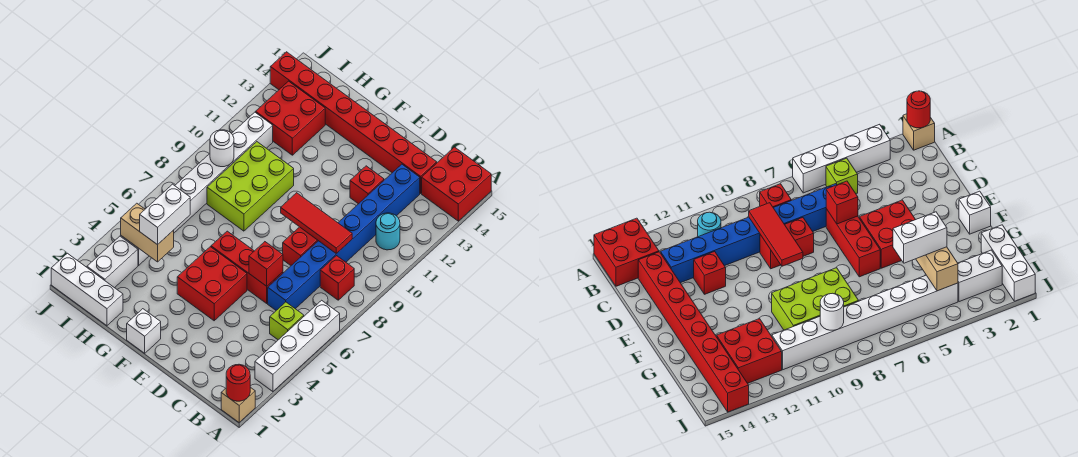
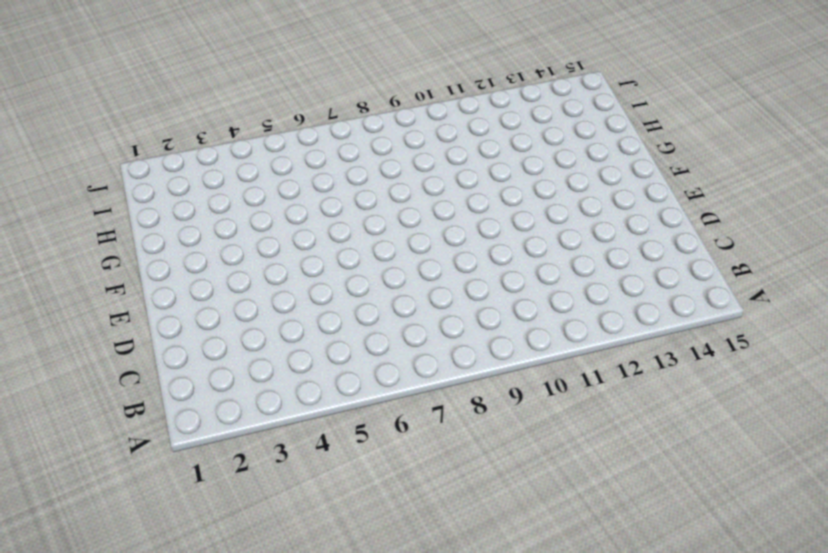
none -> tan 1x1 brick [221,387,255,422]
none -> white 1x4 brick [255,300,340,392]
none -> red 2x2 brick [422,147,491,221]

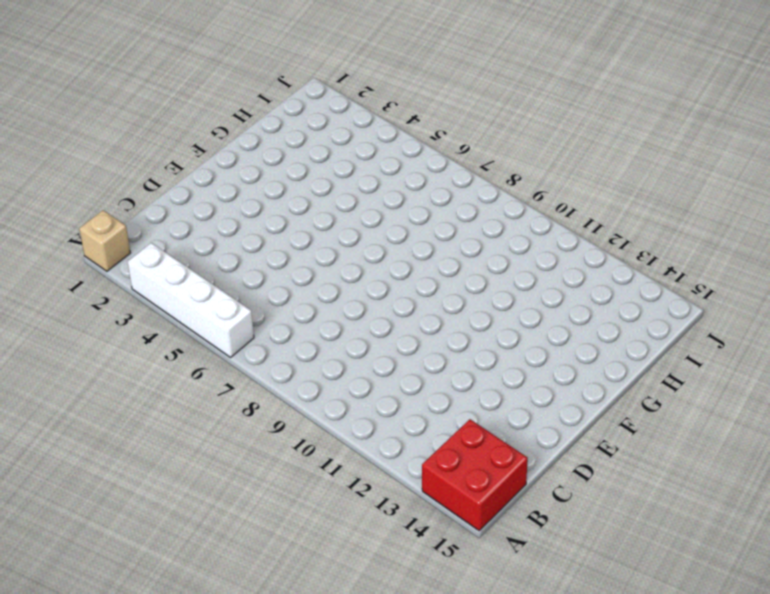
none -> lime 1x1 brick [270,302,304,340]
none -> red 1x1 brick [320,256,354,300]
none -> cyan 1x1 round brick [376,213,400,250]

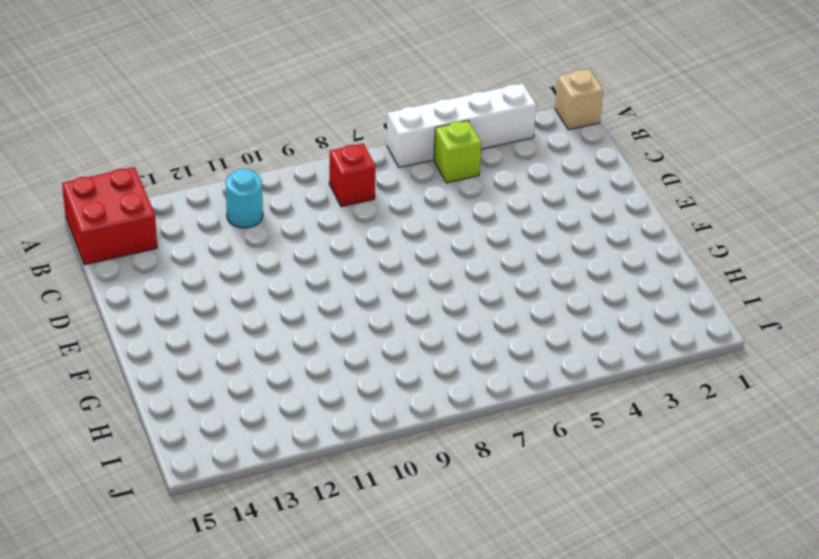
none -> blue 1x8 brick [268,164,420,310]
none -> red 1x8 brick [270,52,437,193]
none -> red 1x3 brick [211,231,283,303]

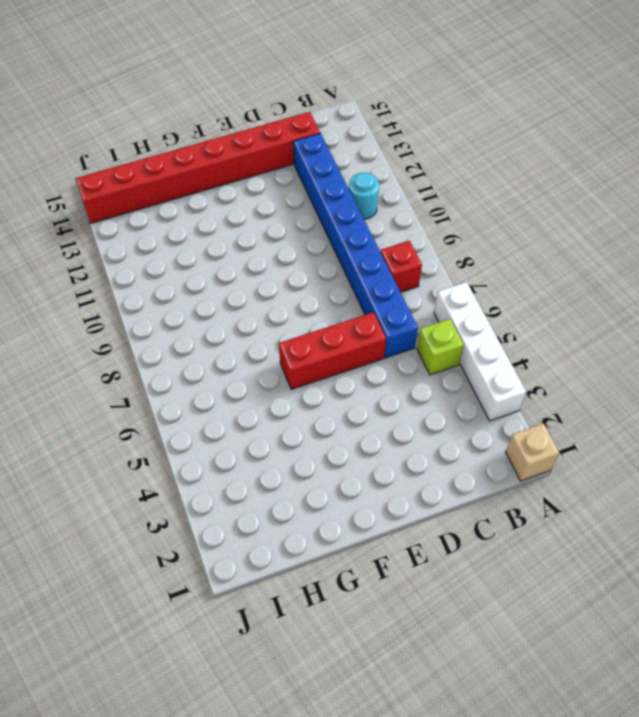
none -> red 2x2 brick [422,147,491,221]
none -> red 1x2 brick [283,227,318,265]
none -> red 1x1 brick [350,166,384,204]

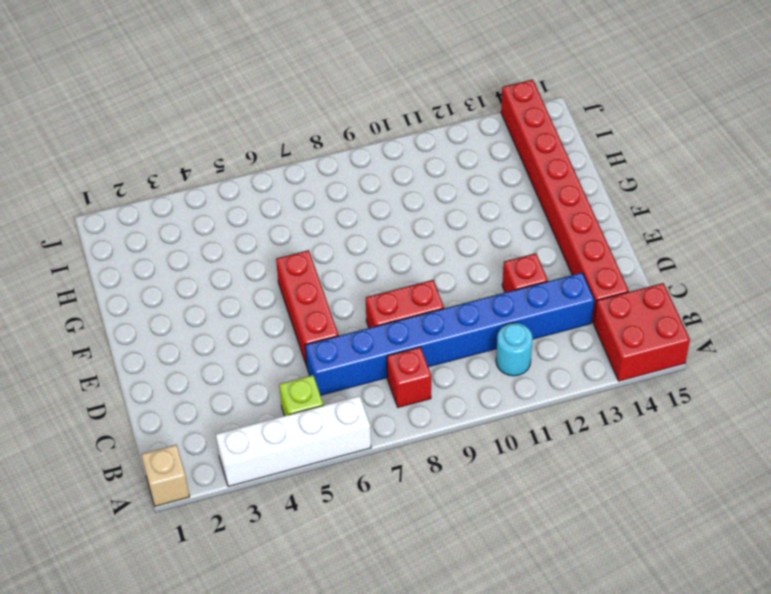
none -> red 2x2 brick [177,247,247,321]
none -> white 1x1 brick [127,309,161,353]
none -> lime 2x3 brick [207,142,294,231]

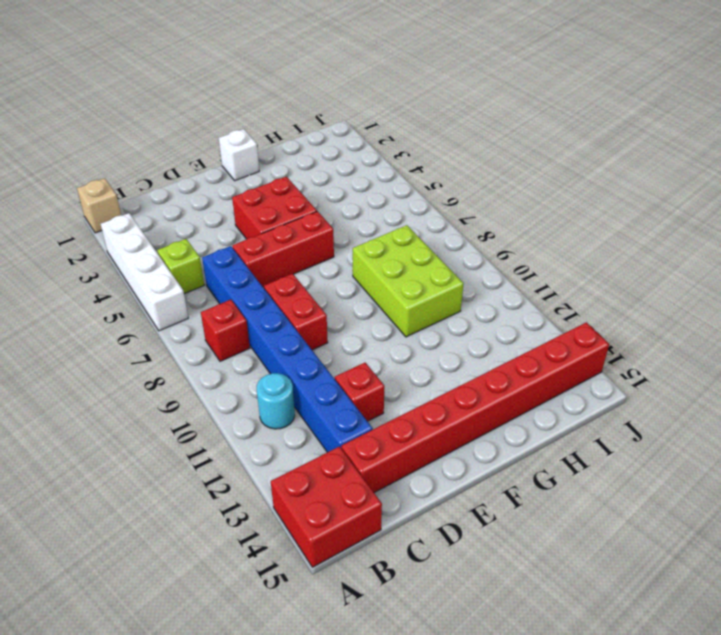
none -> white 1x3 brick [51,253,123,326]
none -> red 2x2 brick [256,81,325,155]
none -> white 1x2 brick [87,236,138,288]

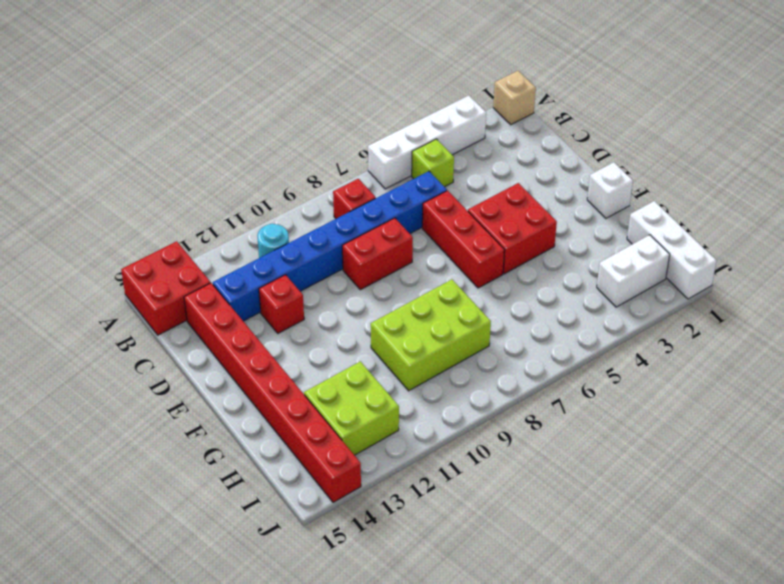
lime 2x2 brick [304,361,399,455] -> red 2x2 brick [256,81,325,155]
none -> white 1x8 brick [121,112,273,265]
none -> red 1x1 round brick [226,364,250,401]
none -> red 1x3 tile [281,193,352,254]

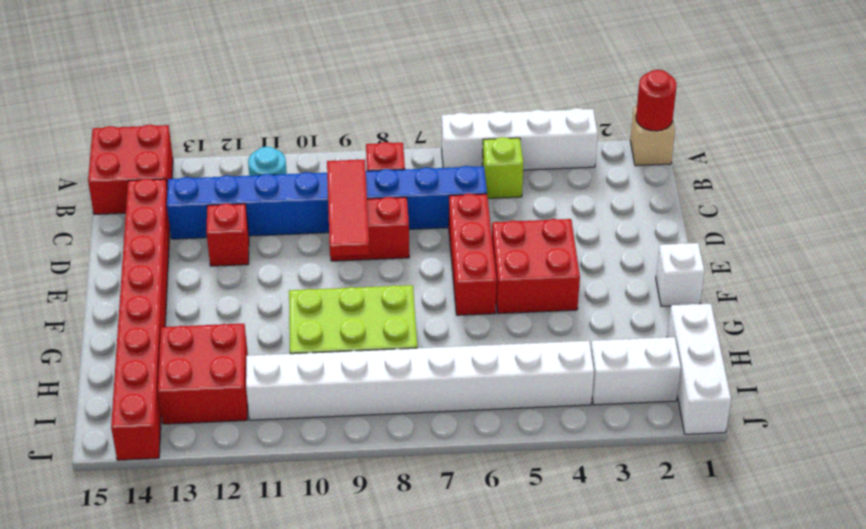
none -> red 1x1 brick [249,242,283,286]
none -> tan 1x2 brick [121,203,174,262]
none -> white 1x1 round brick [210,130,234,167]

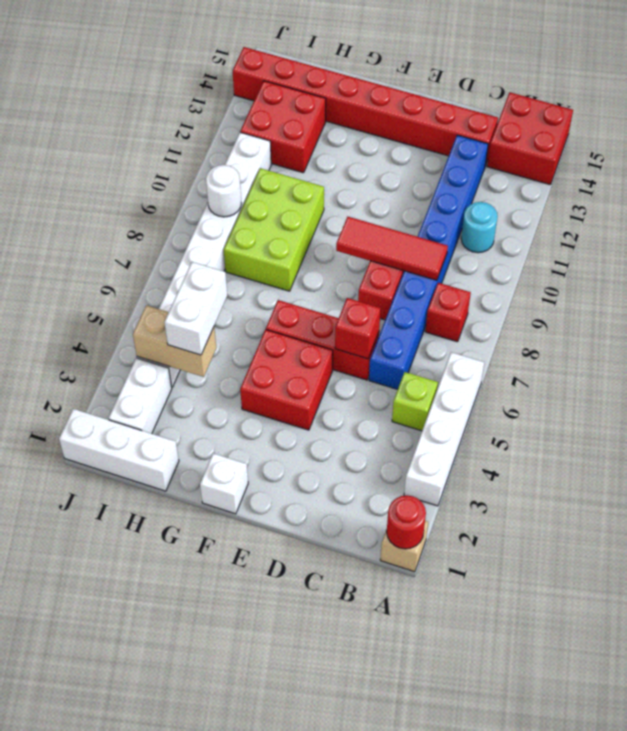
none -> red 1x1 brick [350,166,384,204]

